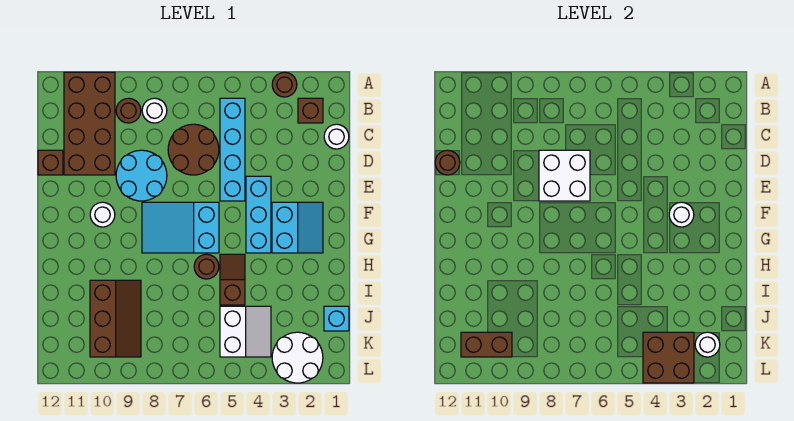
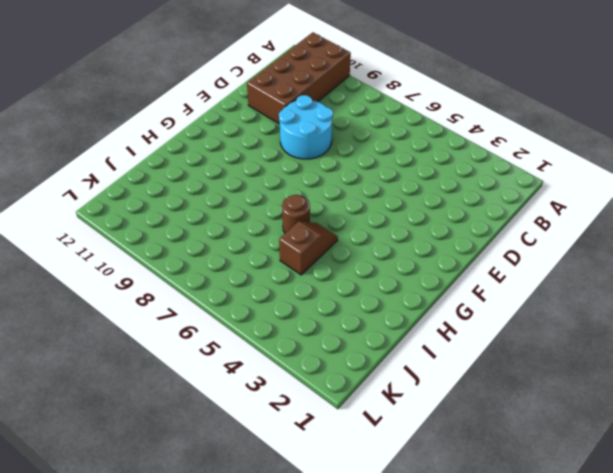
none -> brown 1x1 round brick [272,72,297,97]
none -> brown 1x1 brick [298,98,323,123]
none -> cyan 1x4 brick [220,98,245,201]

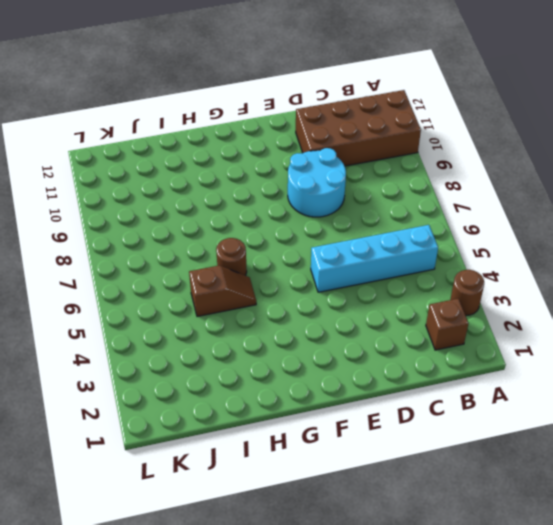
none -> white 1x1 round brick [142,98,167,123]
none -> brown 1x1 round brick [116,98,141,123]
none -> white 1x1 round brick [324,124,349,149]

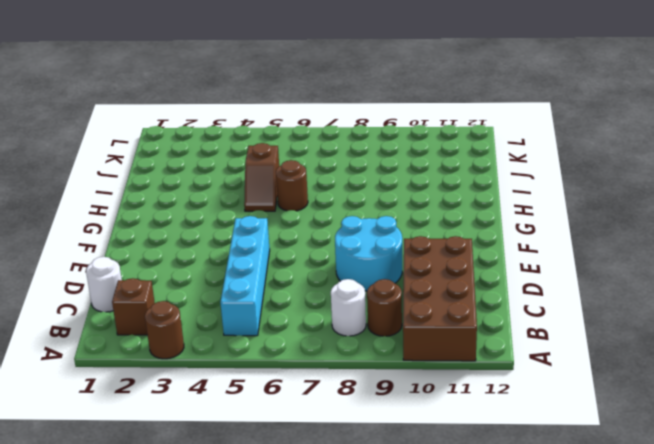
none -> brown 2x2 round brick [168,124,219,175]
none -> brown 1x1 brick [38,150,63,175]
none -> cyan 1x3 brick [246,176,271,253]

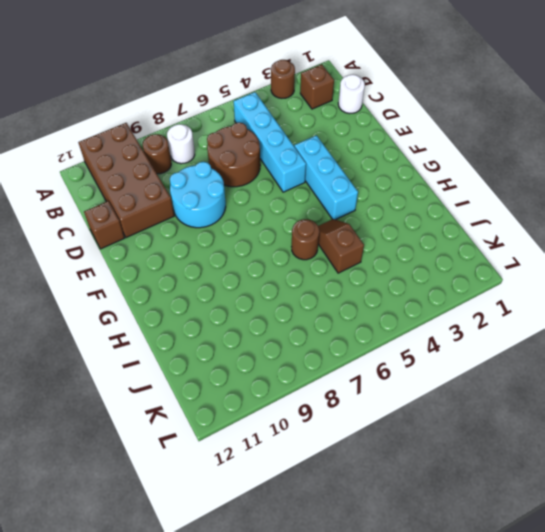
none -> cyan 2x2 slope [272,202,323,253]
none -> cyan 2x3 slope [142,202,219,253]
none -> white 1x1 round brick [90,202,115,227]

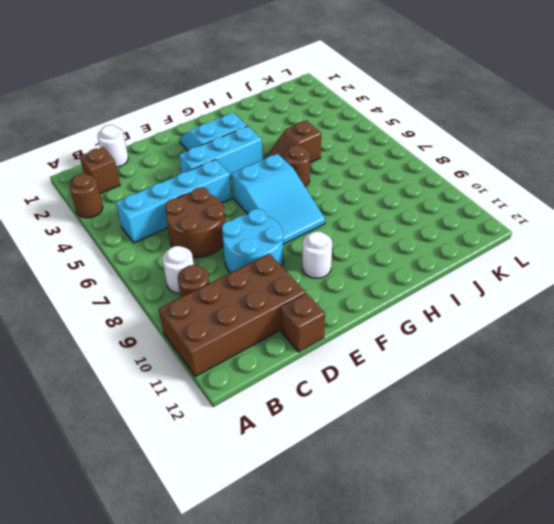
none -> brown 2x3 slope [90,280,141,357]
none -> cyan 1x1 brick [324,306,349,331]
none -> white 2x2 slope [220,306,271,357]

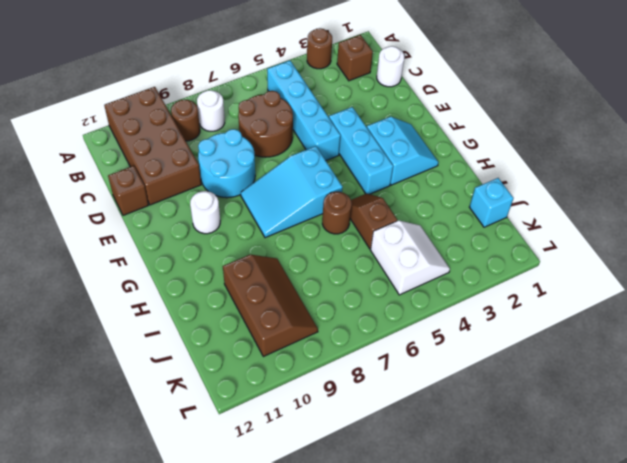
none -> white 2x2 round brick [272,332,323,383]
none -> white 2x2 brick [539,150,590,201]
none -> brown 1x1 round brick [435,150,460,175]

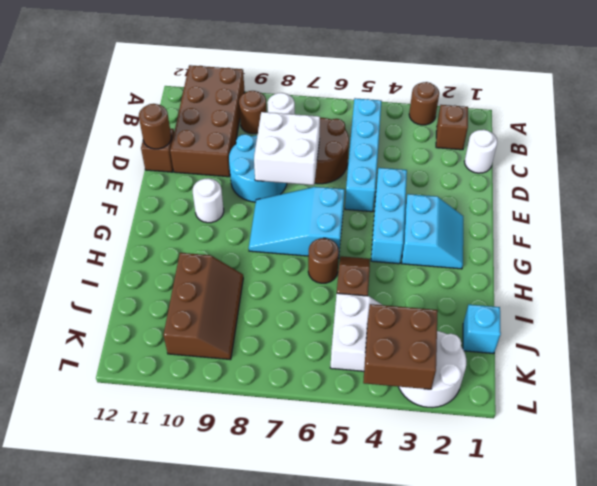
none -> white 1x1 round brick [669,202,694,227]
none -> white 1x1 round brick [695,332,720,357]
none -> brown 1x2 brick [461,332,512,357]

